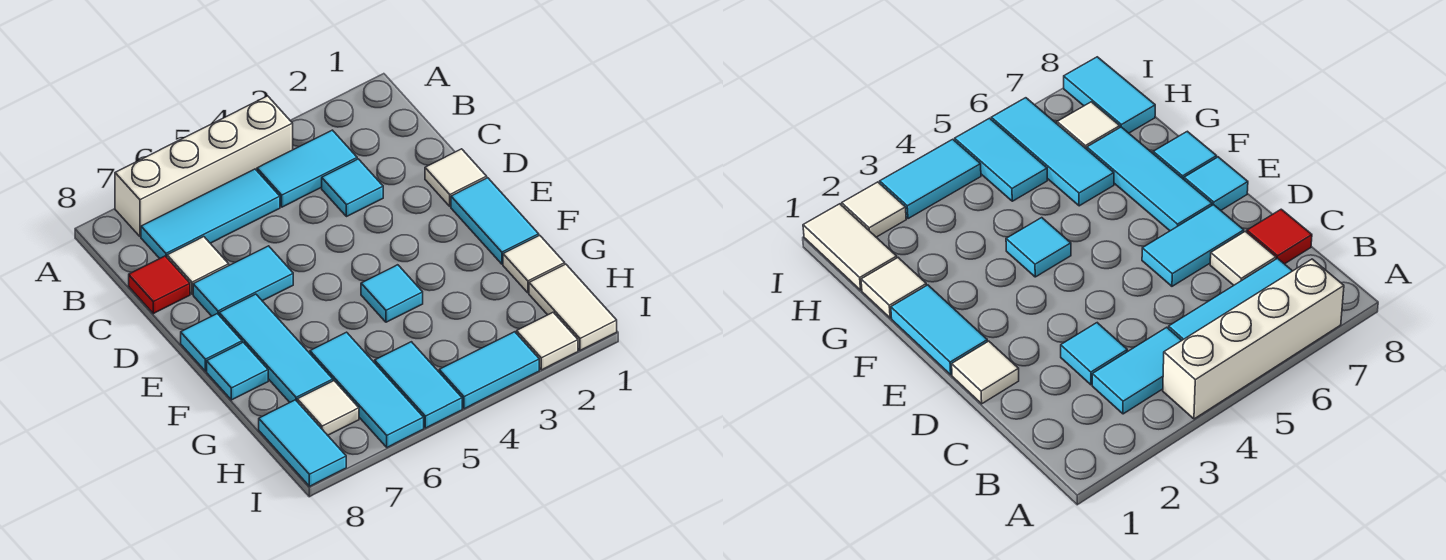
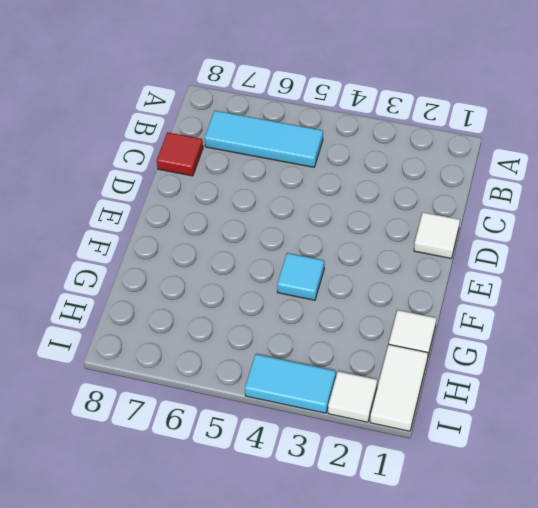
none -> white 1x4 brick [115,96,293,236]
none -> cyan 1x2 tile [257,130,357,207]
none -> cyan 1x1 tile [322,159,383,217]

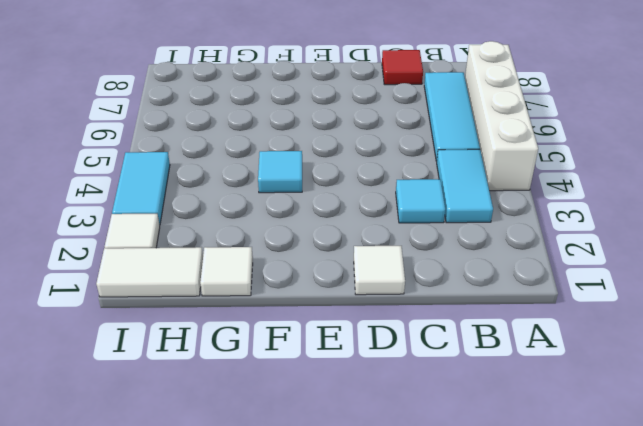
none -> white 1x1 tile [167,237,229,294]
none -> cyan 1x2 tile [193,246,293,316]
none -> cyan 1x2 tile [451,178,539,264]

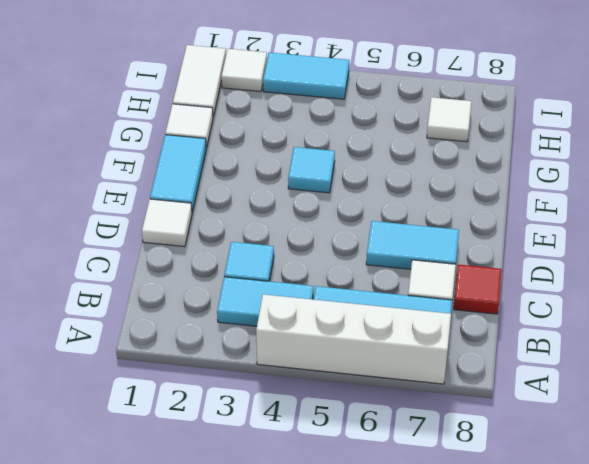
none -> cyan 1x3 tile [219,294,333,402]
none -> cyan 1x1 tile [181,314,242,371]
none -> cyan 1x1 tile [207,342,268,400]

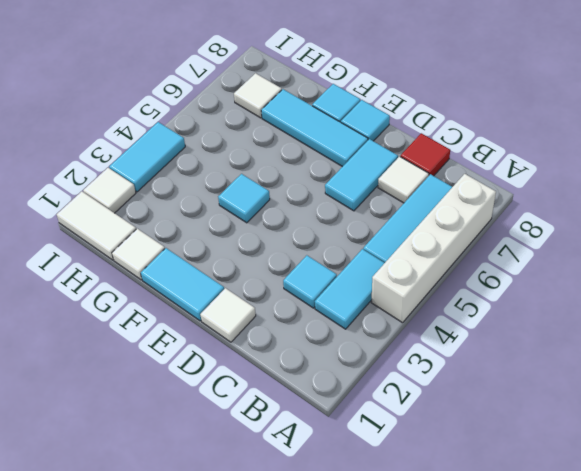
none -> cyan 1x3 tile [310,332,424,447]
none -> cyan 1x2 tile [375,342,462,428]
none -> cyan 1x2 tile [259,400,346,486]

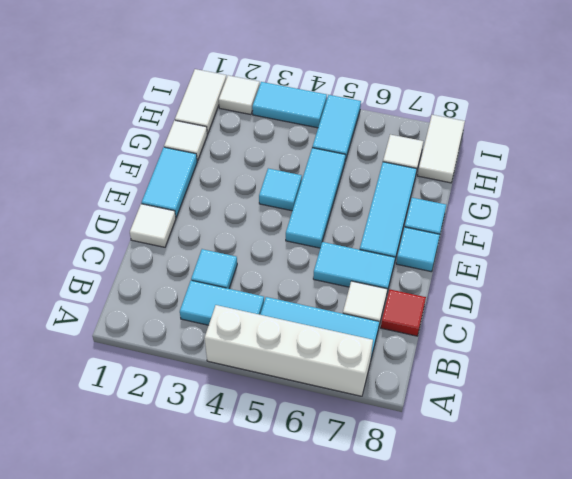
cyan 1x3 tile [286,148,346,248] -> cyan 1x3 tile moved to [310,332,424,447]
white 1x2 tile [418,115,465,183] -> cyan 1x2 tile [259,400,346,486]

